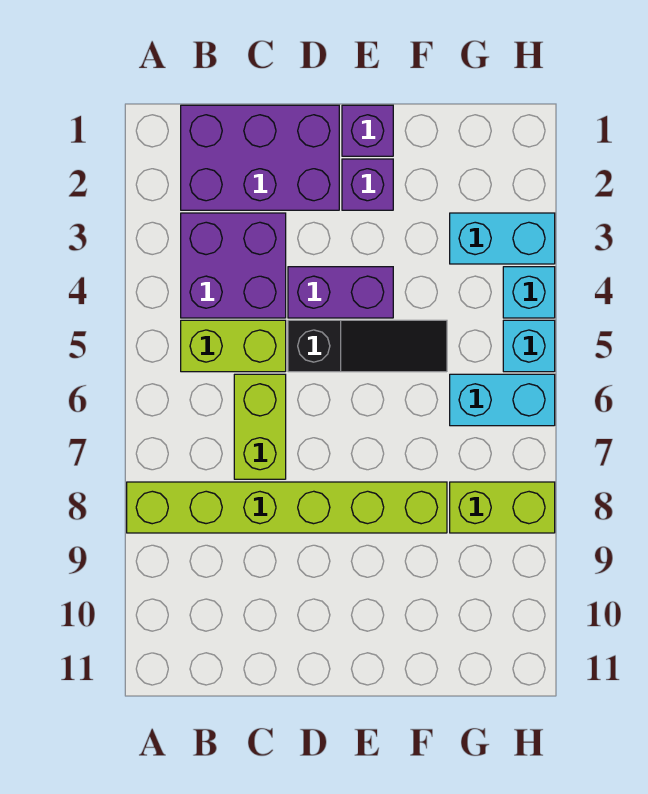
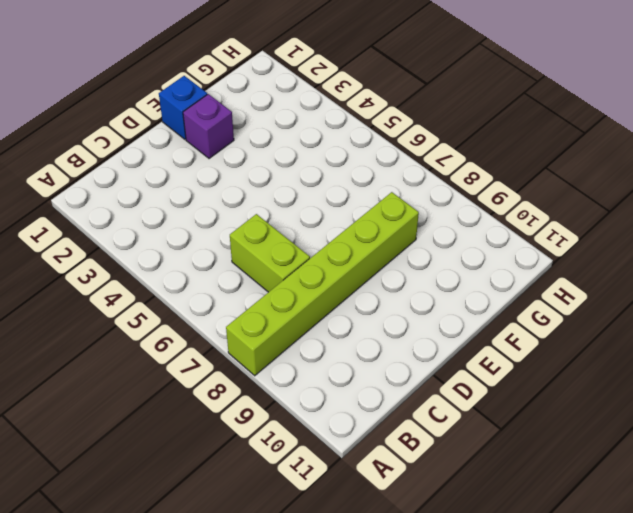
blue 1x1 brick [159,76,207,139] -> purple 1x1 brick [342,105,393,156]
none -> purple 2x3 brick [181,105,339,210]
none -> purple 2x2 brick [181,213,286,318]
none -> lime 1x2 brick [181,320,286,372]

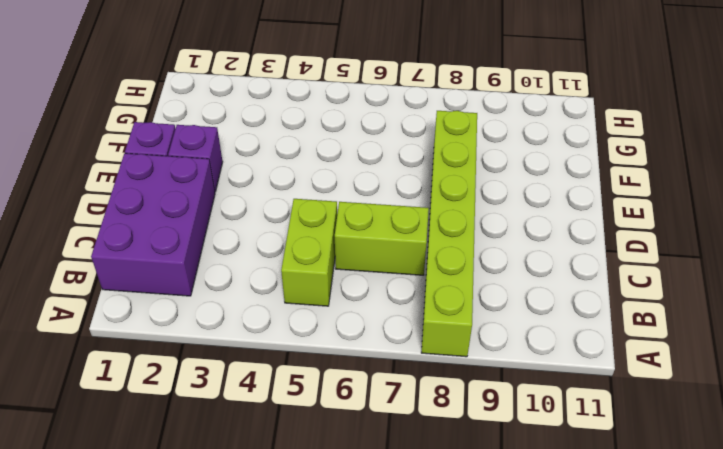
none -> purple 2x2 brick [181,213,286,318]
none -> purple 1x2 brick [288,267,393,318]
none -> black 1x3 slope [288,320,447,372]

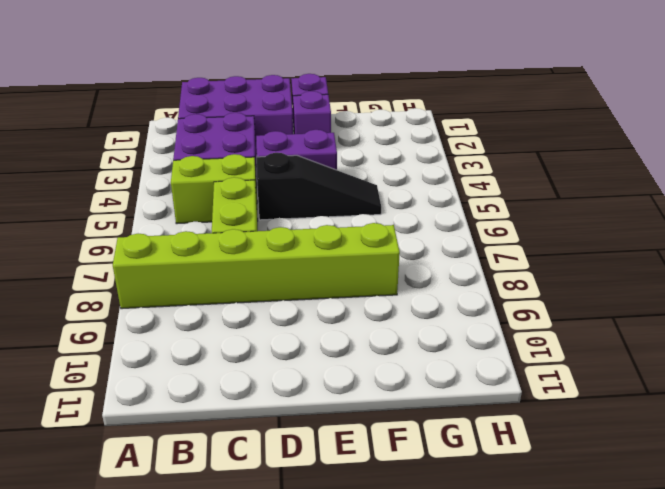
none -> cyan 1x2 brick [450,213,555,264]
none -> cyan 1x2 brick [450,374,555,426]
none -> lime 1x2 brick [450,482,555,533]

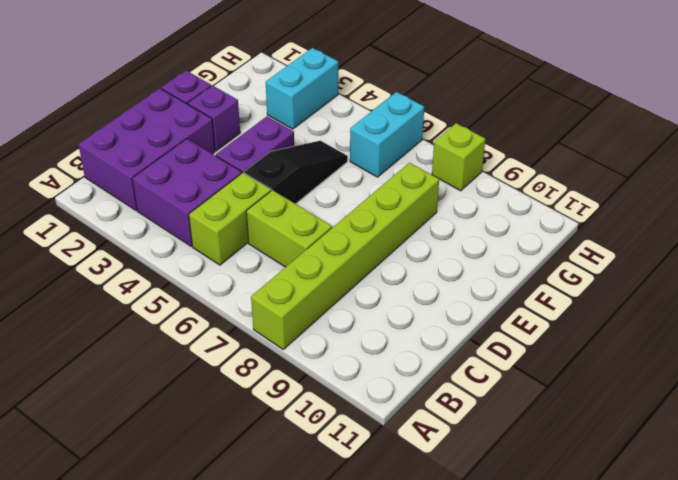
lime 1x1 brick [432,123,485,191] -> lime 1x2 brick [450,482,555,533]
none -> cyan 1x1 brick [503,267,555,318]
none -> cyan 1x1 brick [503,320,555,372]

